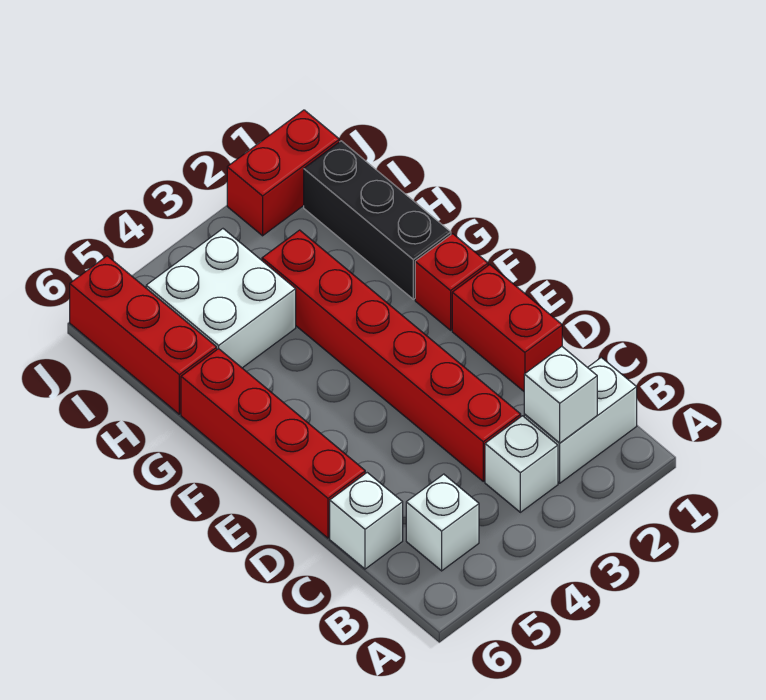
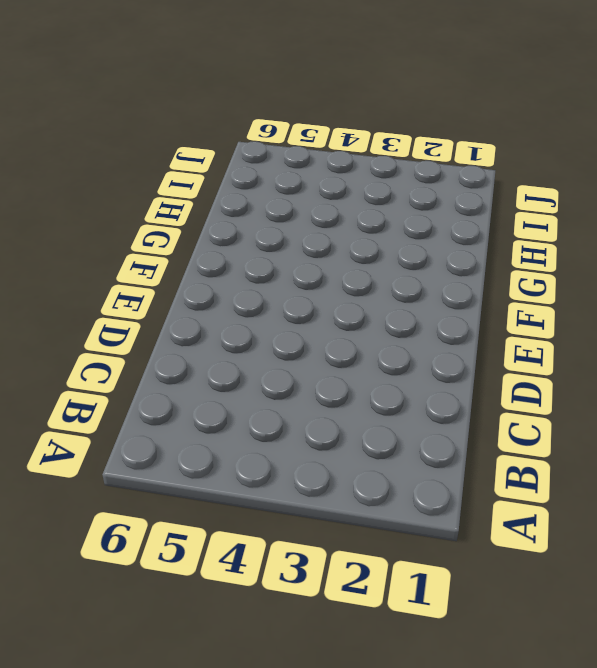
none -> white 1x2 brick [524,357,637,483]
none -> white 1x1 brick [485,416,558,512]
none -> white 1x1 brick [406,474,479,571]

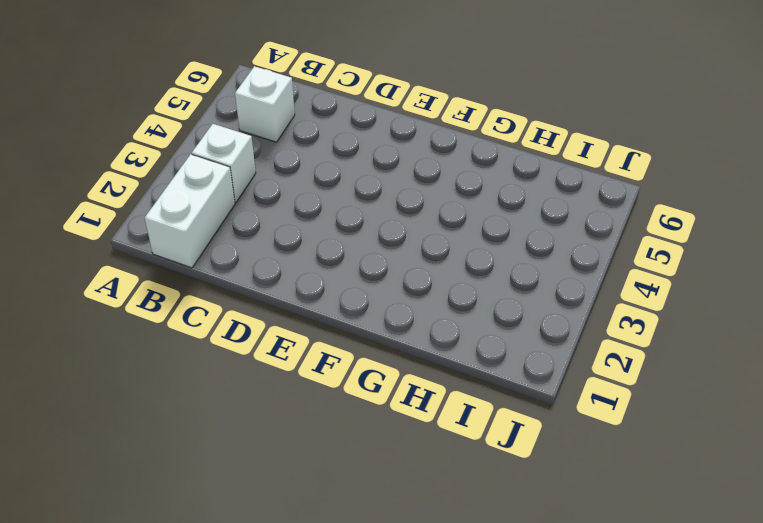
none -> red 1x6 brick [262,230,521,481]
none -> white 1x1 brick [330,473,403,569]
none -> red 1x2 brick [452,265,562,391]

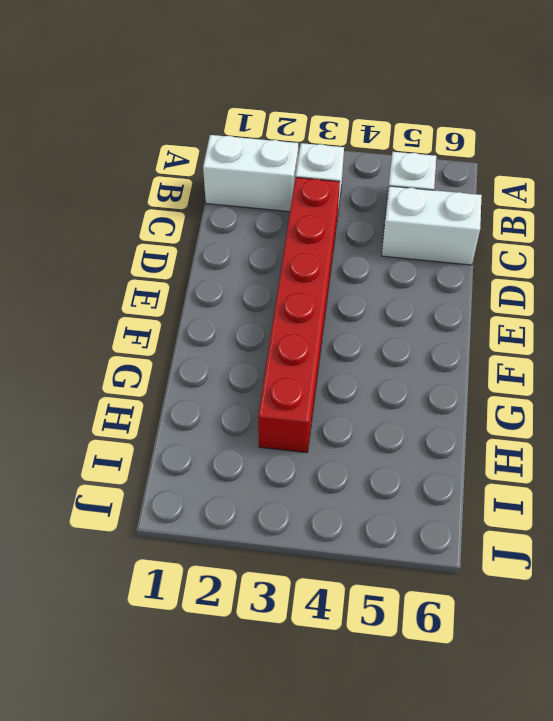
white 1x2 brick [382,186,482,265] -> white 1x1 brick [330,473,403,569]
none -> red 1x2 brick [452,265,562,391]
none -> red 1x4 brick [181,349,365,538]
none -> red 1x1 brick [415,234,488,330]

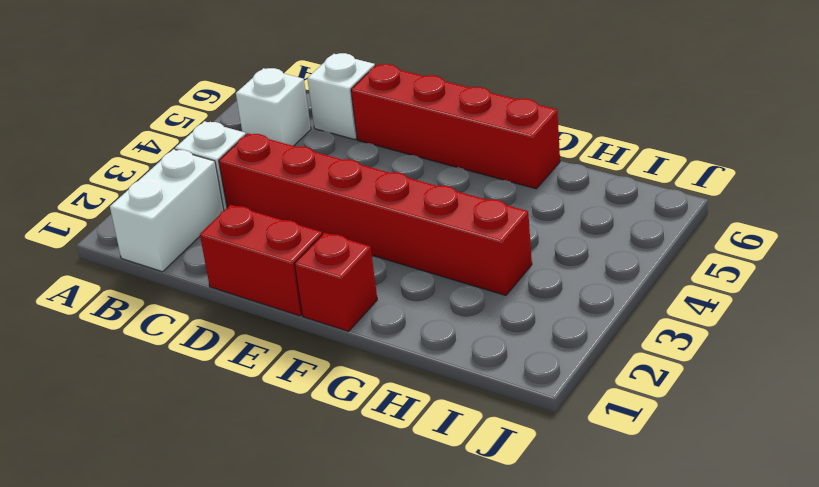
none -> black 1x3 brick [304,141,451,299]
none -> white 2x2 brick [146,229,296,368]
none -> red 1x3 brick [70,256,217,414]

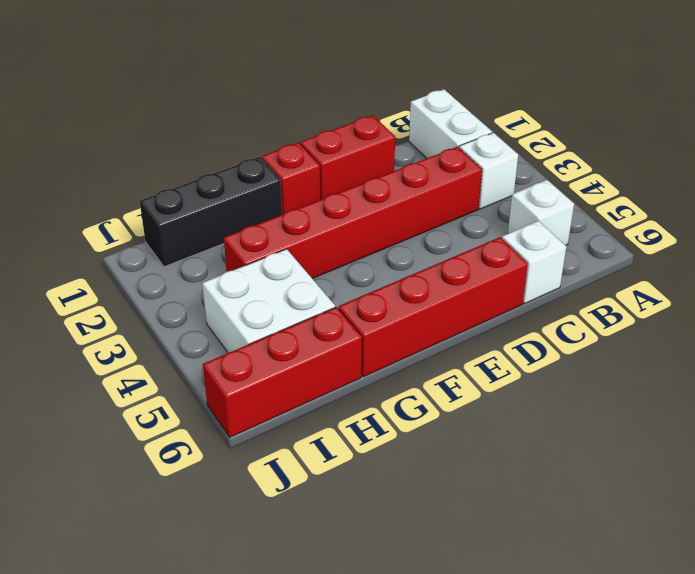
none -> red 1x2 brick [227,110,339,236]
none -> white 1x1 brick [524,347,597,443]

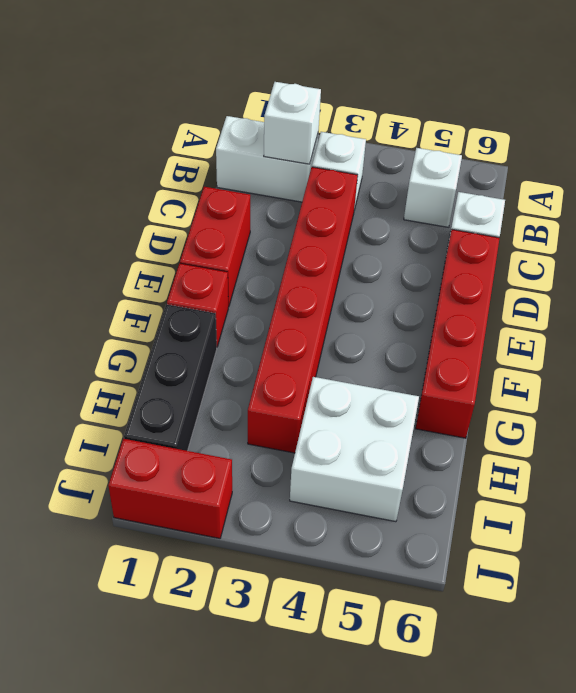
none -> red 1x3 brick [70,256,217,414]

